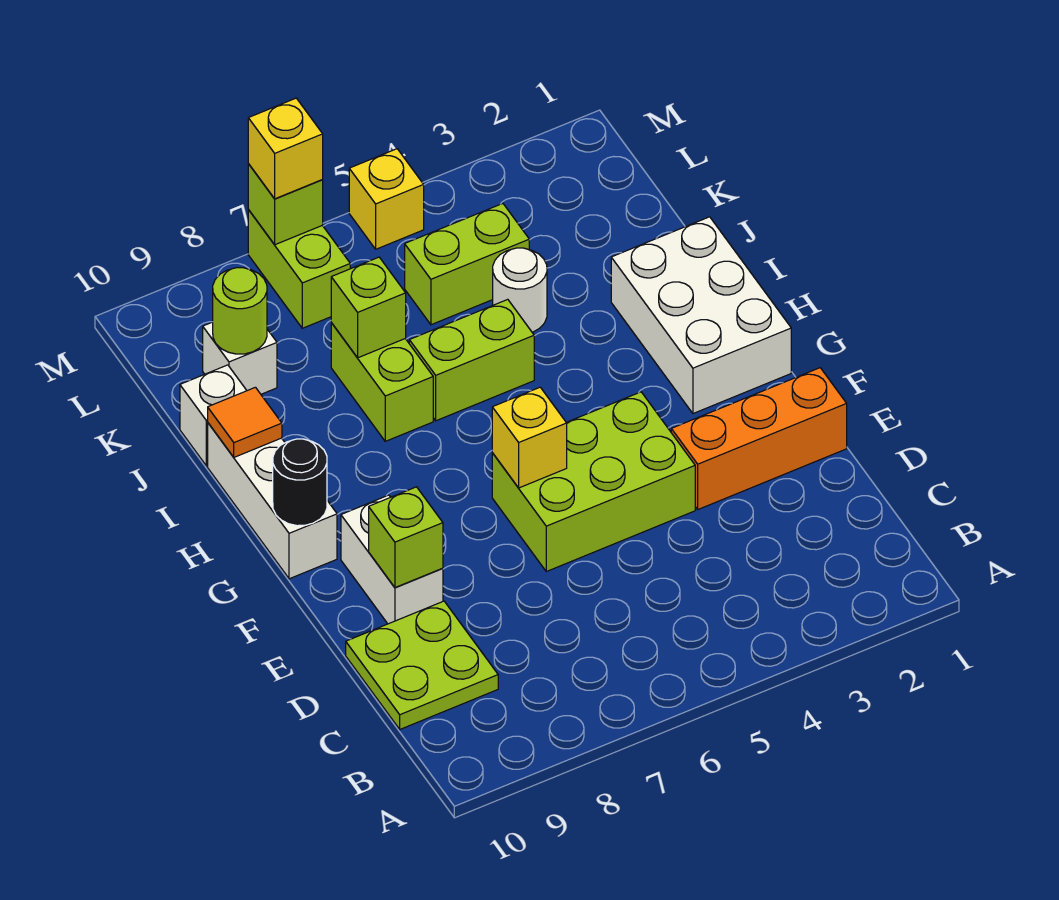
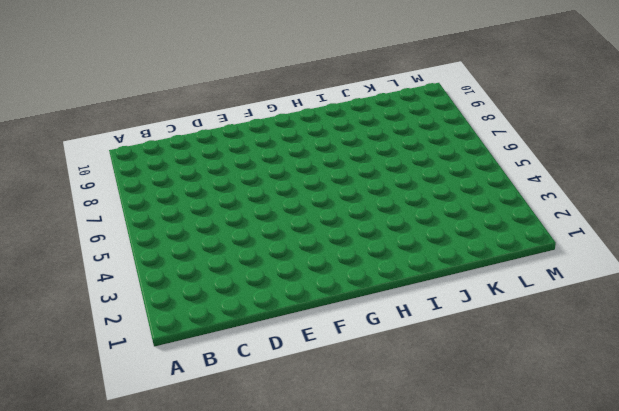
none -> lime 2x2 plate [346,601,498,729]
none -> orange 1x3 brick [671,368,847,509]
none -> lime 2x3 brick [492,392,695,572]

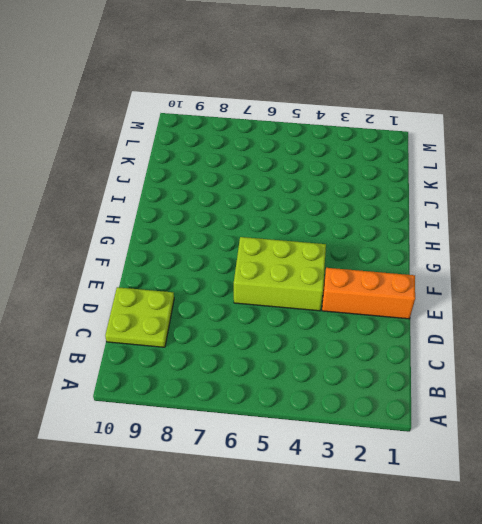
none -> white 1x2 brick [341,495,443,624]
none -> white 2x3 brick [611,217,791,414]
none -> white 1x3 brick [208,423,337,579]

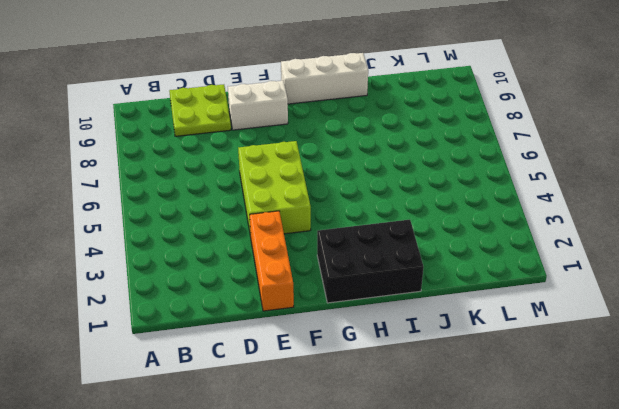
black 2x3 brick [317,220,424,303] -> white 2x3 brick [611,217,791,414]
none -> lime 1x2 brick [409,299,534,421]
none -> lime 1x2 brick [331,323,433,441]
none -> white 1x1 round brick [493,248,547,332]

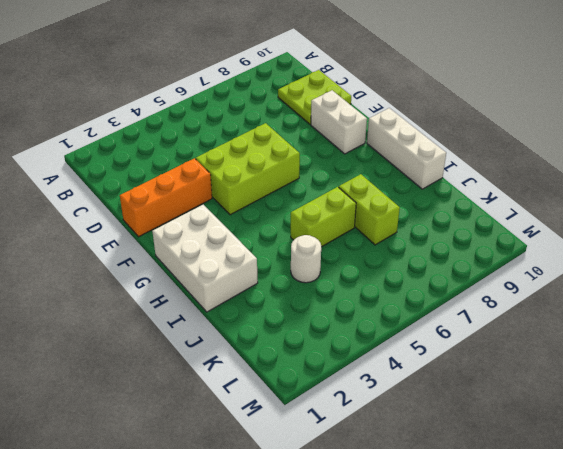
none -> white 1x1 brick [180,365,247,466]
none -> lime 1x2 brick [405,204,529,325]
none -> white 1x1 brick [203,322,277,394]

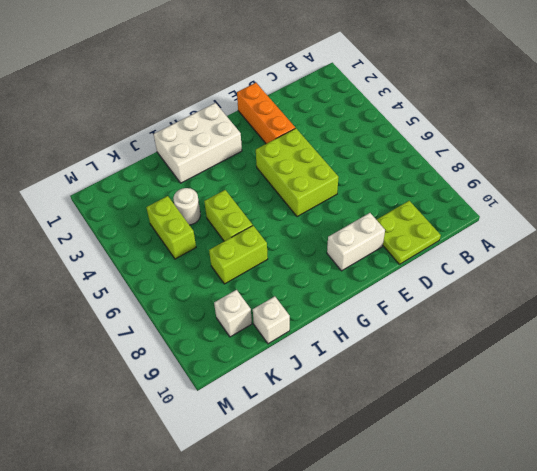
none -> white 1x3 brick [208,423,337,579]
none -> lime 1x2 brick [248,210,350,328]
none -> yellow 1x1 brick [349,149,424,249]

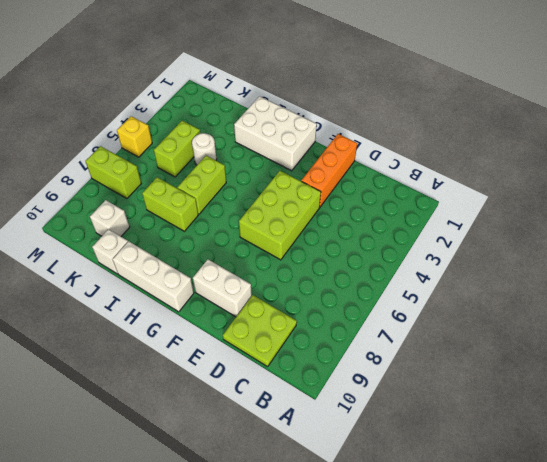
none -> lime 1x1 brick [369,487,443,587]
none -> yellow 1x1 brick [492,387,567,488]
none -> black 1x1 round brick [273,439,327,526]

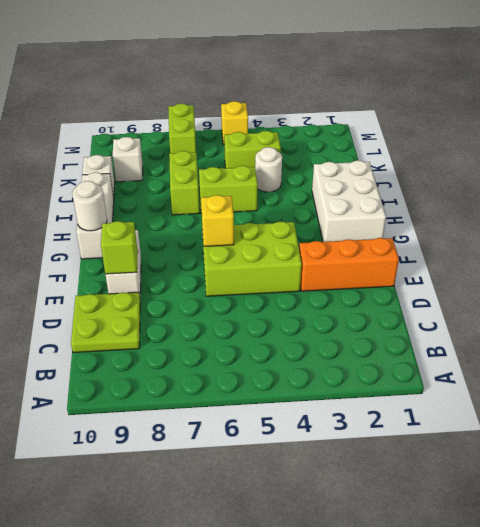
white 1x1 round brick [72,181,107,231] -> black 1x1 round brick [273,439,327,526]
none -> orange 1x1 tile [208,387,282,457]
none -> lime 1x1 brick [331,257,406,358]
none -> lime 1x1 round brick [213,268,267,354]

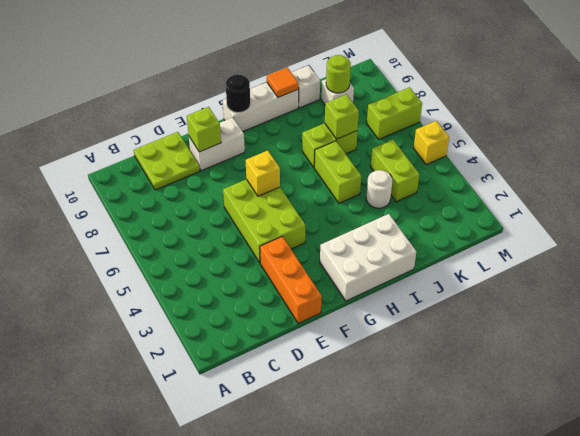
none -> lime 1x1 brick [248,164,323,245]
none -> yellow 1x1 brick [248,98,323,199]

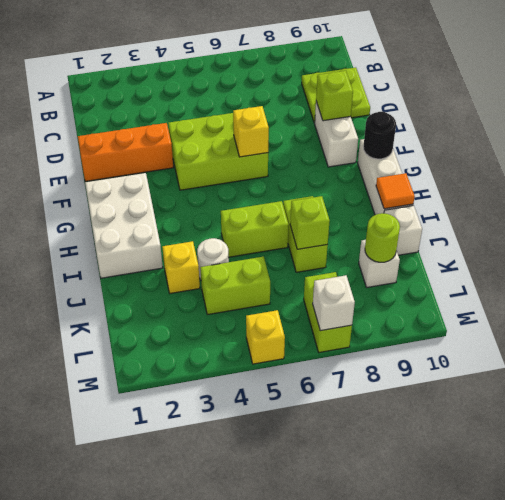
yellow 1x1 brick [162,241,200,293] -> yellow 1x1 brick moved to [248,98,323,199]
white 1x1 brick [313,275,355,331] -> lime 1x1 brick [248,164,323,245]

